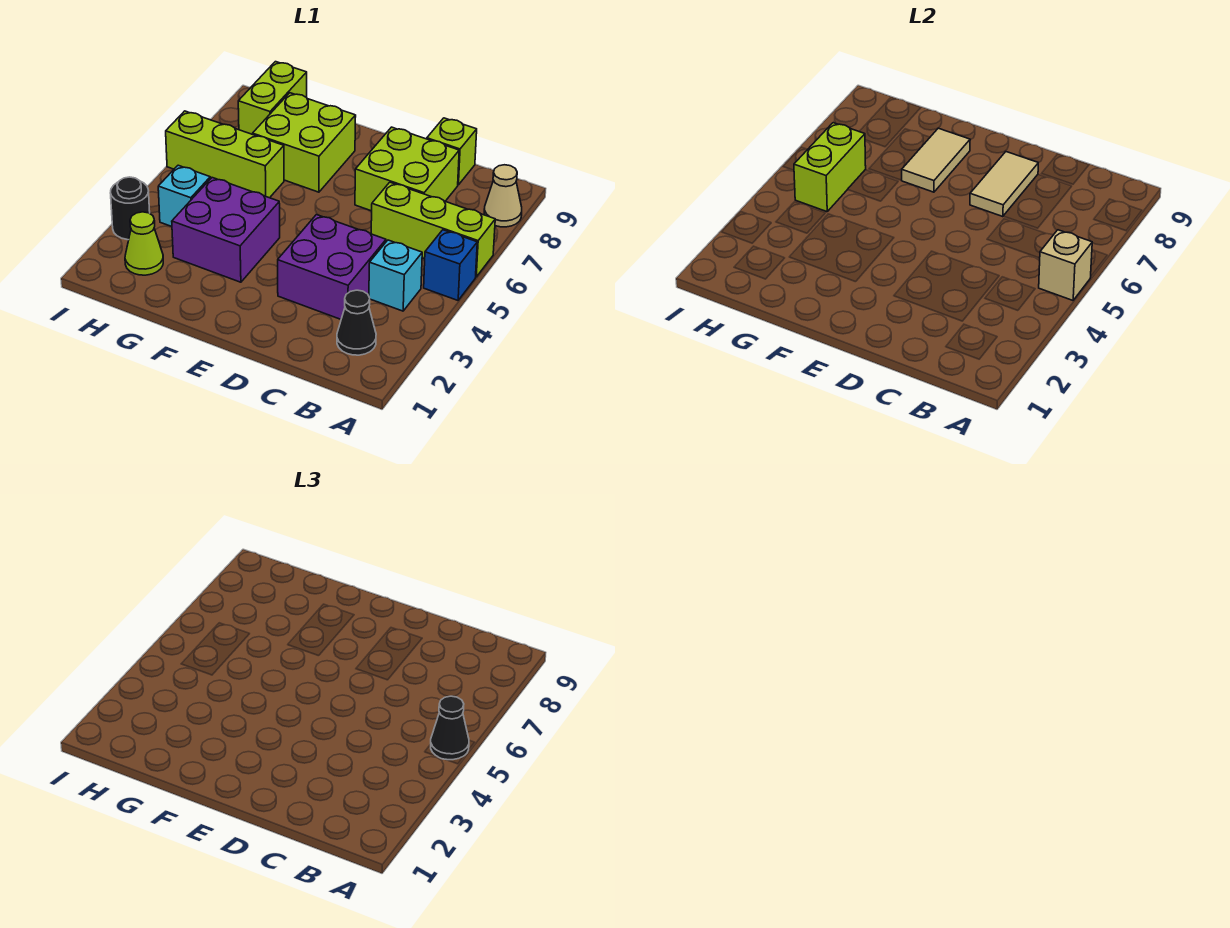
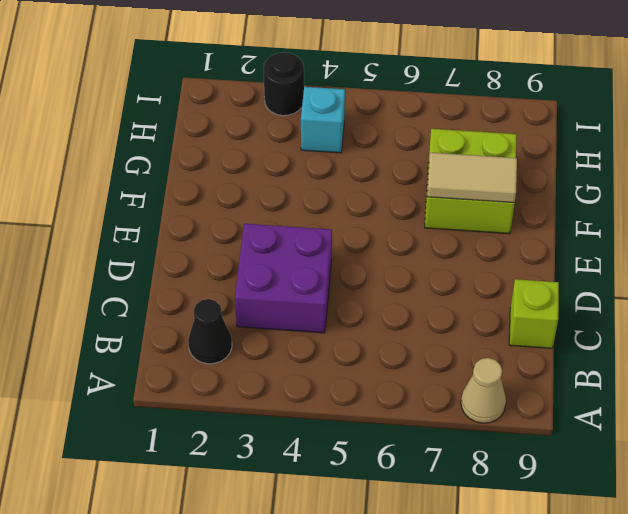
none -> blue 1x1 brick [424,230,477,300]
none -> lime 1x3 brick [371,182,495,277]
none -> cyan 1x1 brick [369,240,422,311]

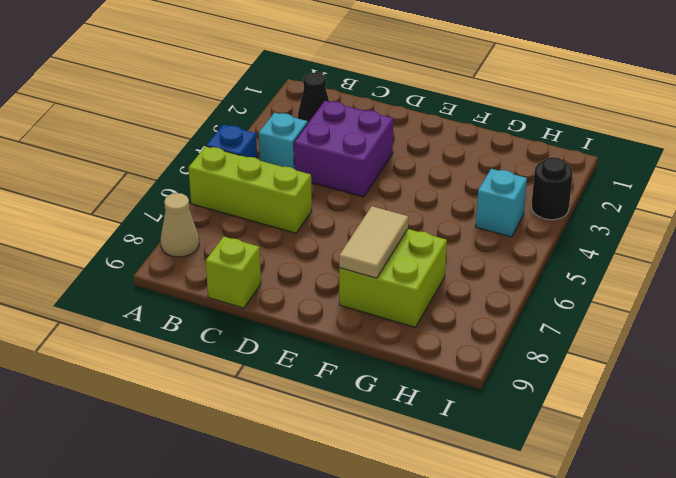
none -> lime 2x2 brick [355,127,459,211]
none -> purple 2x2 brick [172,178,280,282]
none -> lime 1x3 brick [166,111,284,198]

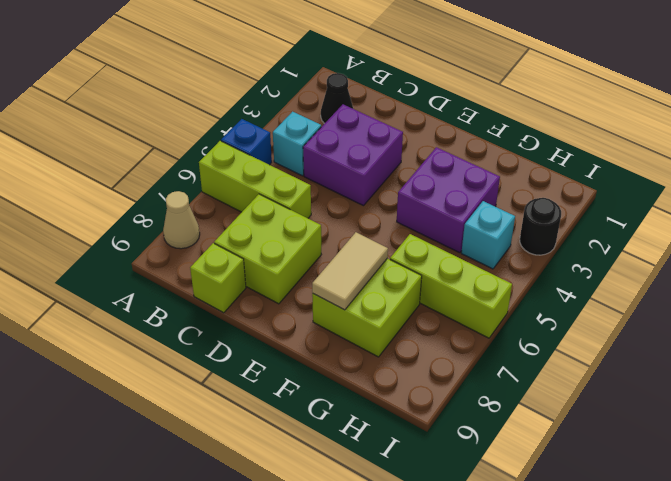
none -> lime 1x1 cone [125,212,163,275]
none -> lime 1x2 brick [238,62,307,134]
none -> tan 1x1 brick [1039,230,1092,300]

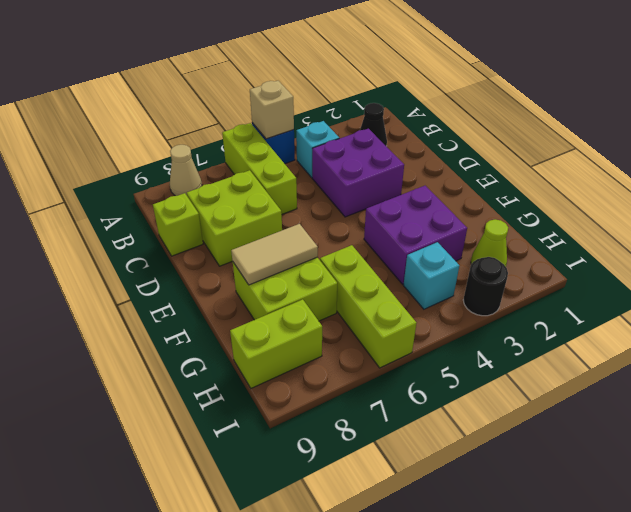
none -> tan 1x2 tile [970,152,1038,217]
none -> lime 1x2 brick [794,123,866,212]
none -> black 1x1 cone [431,696,469,760]

